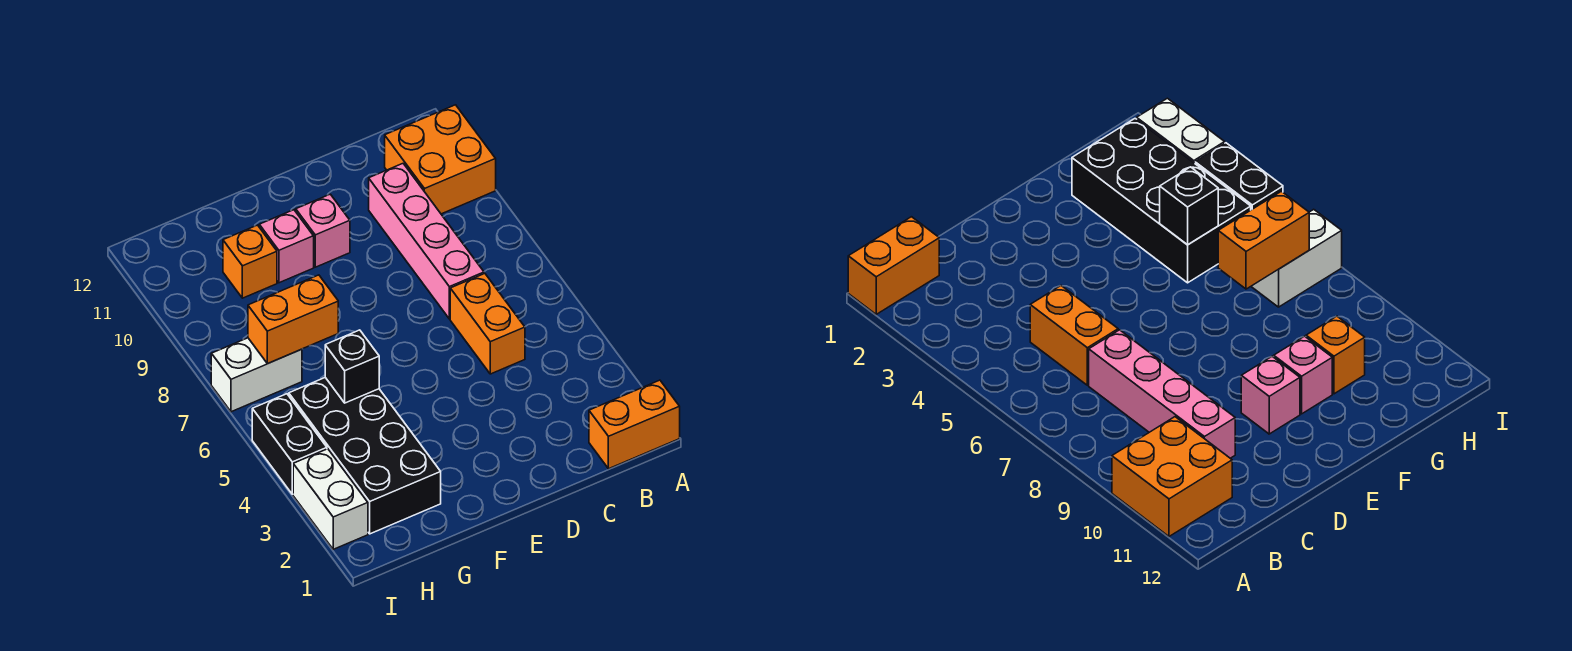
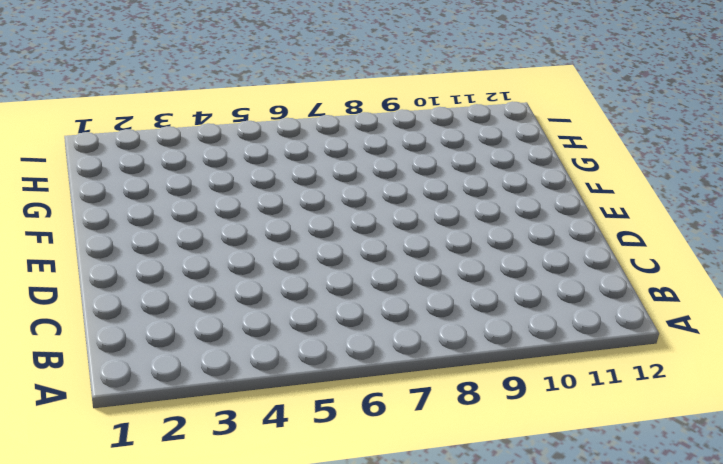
none -> orange 1x2 brick [589,380,680,469]
none -> orange 2x2 brick [385,105,496,214]
none -> orange 1x2 brick [450,274,525,374]

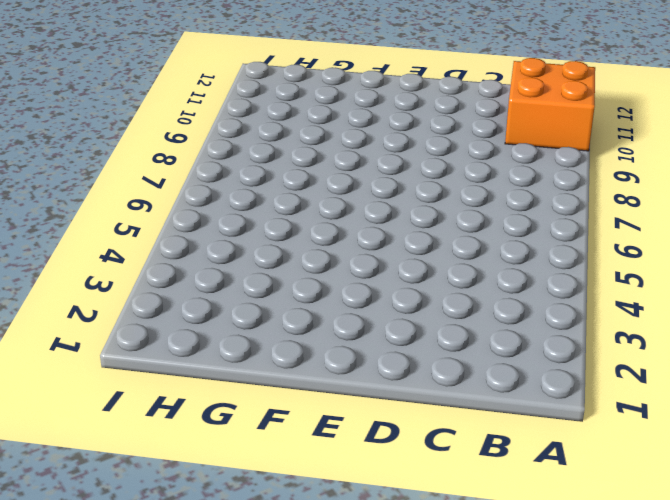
none -> orange 1x2 brick [589,380,680,469]
none -> orange 1x2 brick [450,274,525,374]
none -> pink 1x4 brick [369,164,484,319]

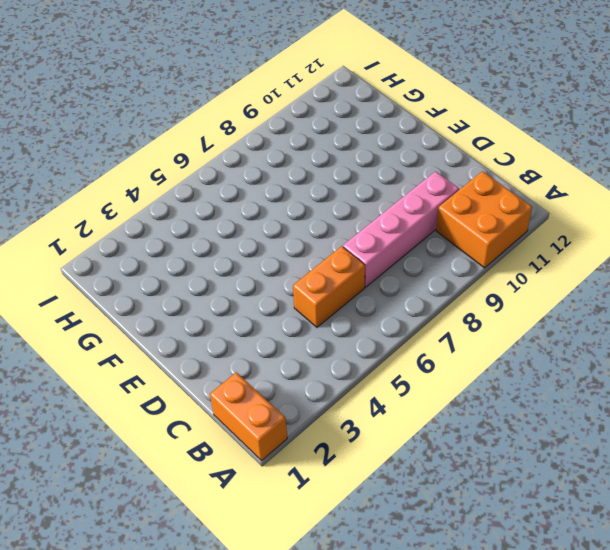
none -> pink 1x1 brick [296,194,350,267]
none -> pink 1x1 brick [259,210,314,283]
none -> black 2x4 brick [289,378,441,534]

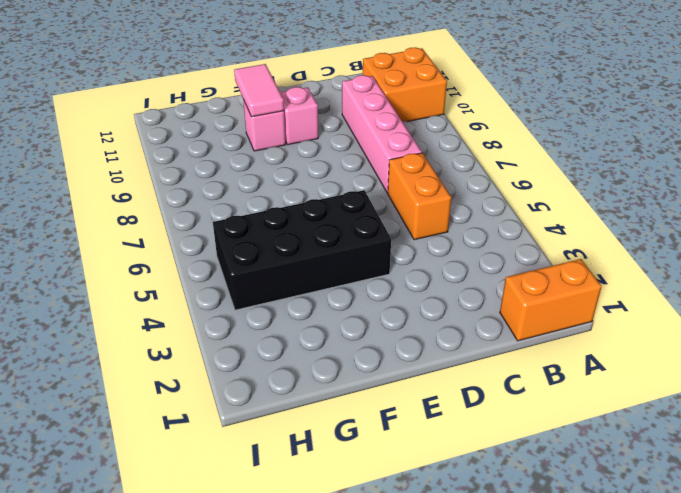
black 2x4 brick [213,190,391,310] -> black 2x4 brick turned to [289,378,441,534]
pink 1x2 tile [234,64,284,117] -> none
none -> orange 1x1 brick [223,225,277,298]
none -> white 1x2 brick [211,338,302,412]
none -> white 1x2 brick [293,449,368,549]

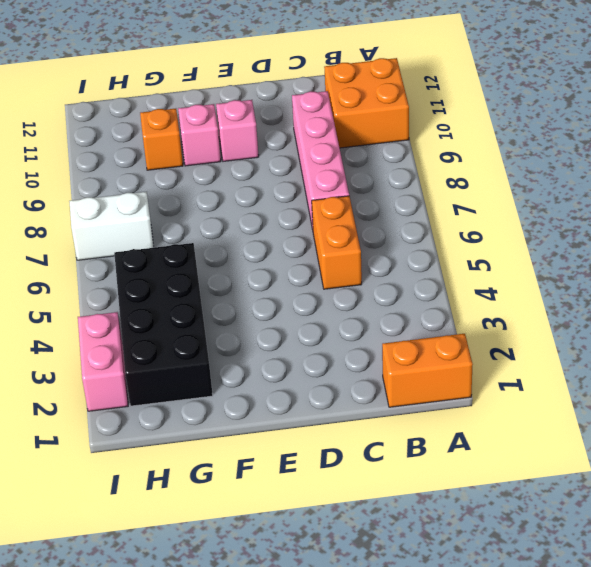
pink 1x2 brick [78,312,128,411] -> white 1x2 brick [293,449,368,549]
none -> black 1x2 brick [252,394,327,494]
none -> black 1x1 brick [325,330,379,403]
none -> orange 1x2 brick [248,275,338,364]

